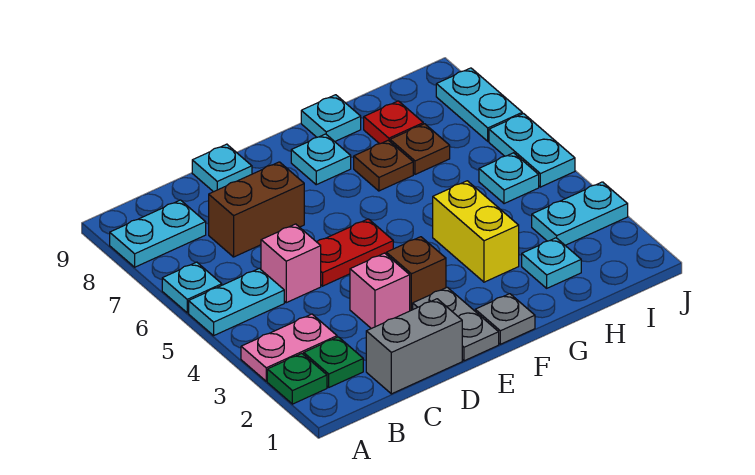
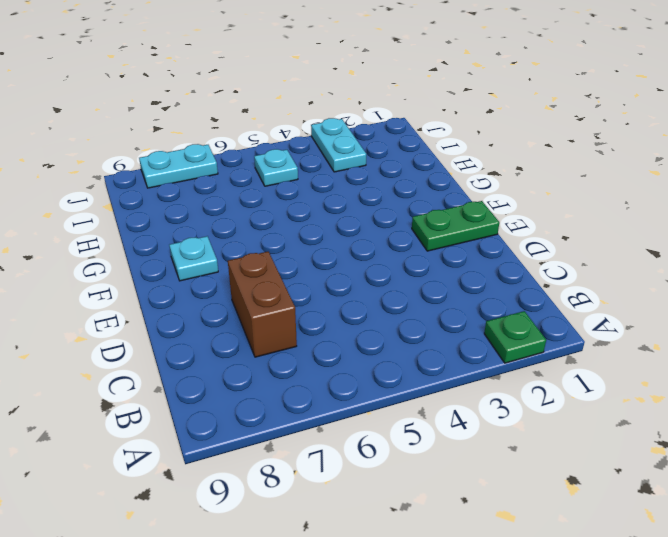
green 1x2 plate [412,201,499,251] -> grey 1x2 plate [413,287,499,361]
none -> pink 1x2 plate [241,314,337,381]
none -> cyan 1x2 plate [189,268,284,336]
none -> cyan 1x1 plate [162,262,222,313]

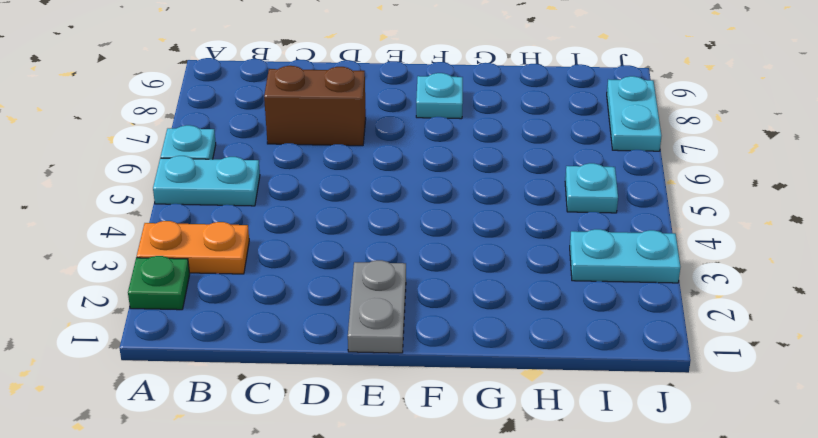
orange 1x2 plate [137,221,249,274] -> pink 1x2 plate [241,314,337,381]
none -> cyan 1x2 plate [110,200,206,267]
none -> green 1x1 plate [304,337,363,387]
none -> grey 1x2 brick [366,299,462,394]

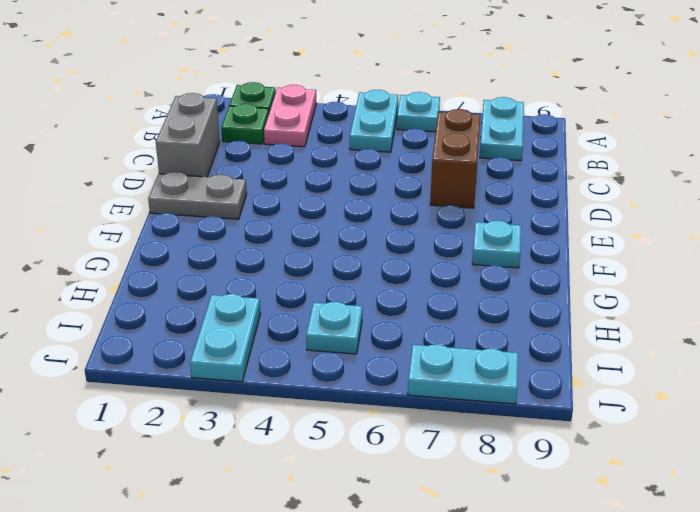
none -> pink 1x1 brick [261,224,321,303]
none -> pink 1x1 brick [350,253,410,329]
none -> red 1x2 plate [317,219,393,286]

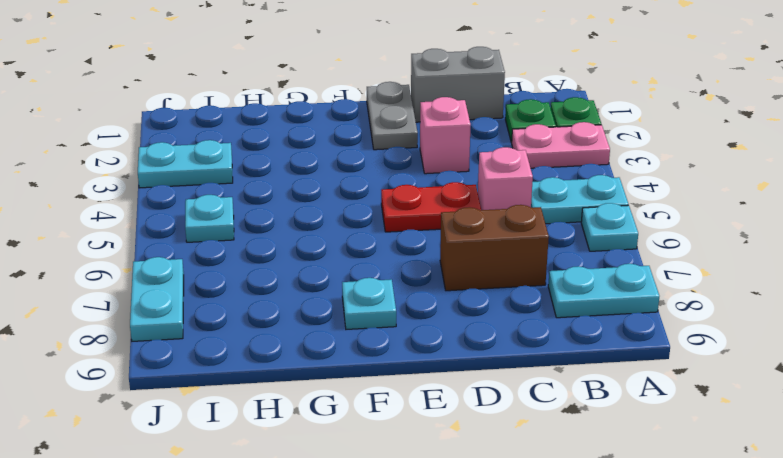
none -> cyan 1x1 plate [192,144,252,192]
none -> brown 1x1 brick [386,237,446,311]
none -> grey 1x1 plate [475,294,535,344]

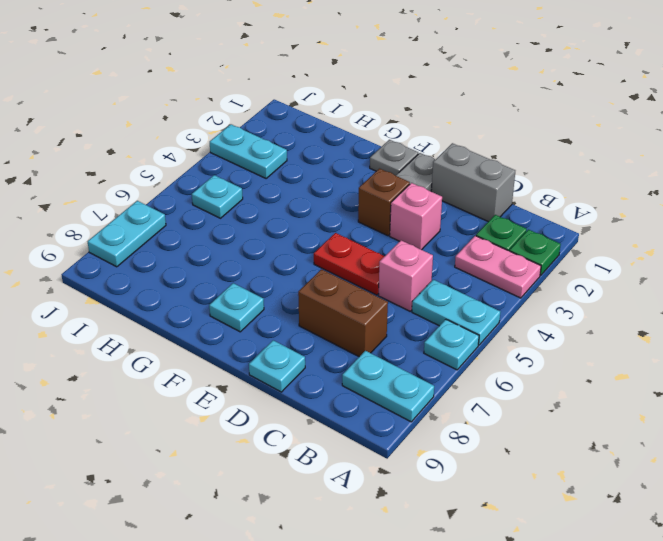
none -> yellow 1x2 brick [433,181,519,282]
none -> brown 1x1 plate [354,140,413,191]
none -> cyan 1x1 plate [301,95,361,141]

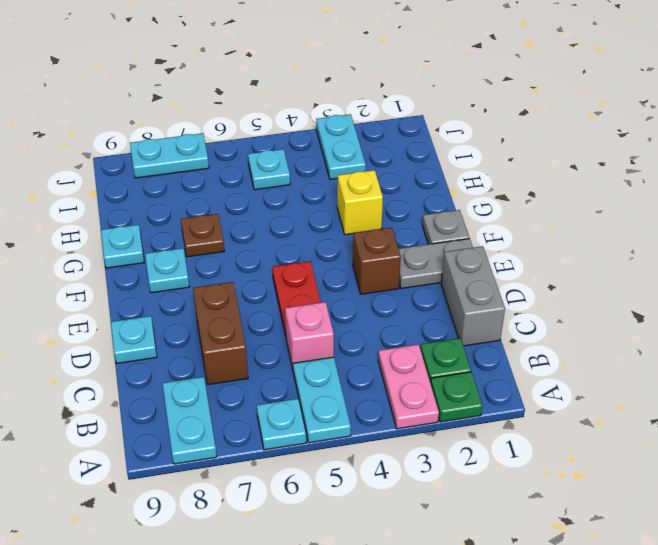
yellow 1x1 brick [337,170,383,235] -> yellow 1x2 brick [433,181,519,282]
none -> pink 1x1 brick [350,253,410,329]
none -> cyan 1x1 plate [522,238,581,288]
none -> brown 1x1 plate [390,124,450,174]

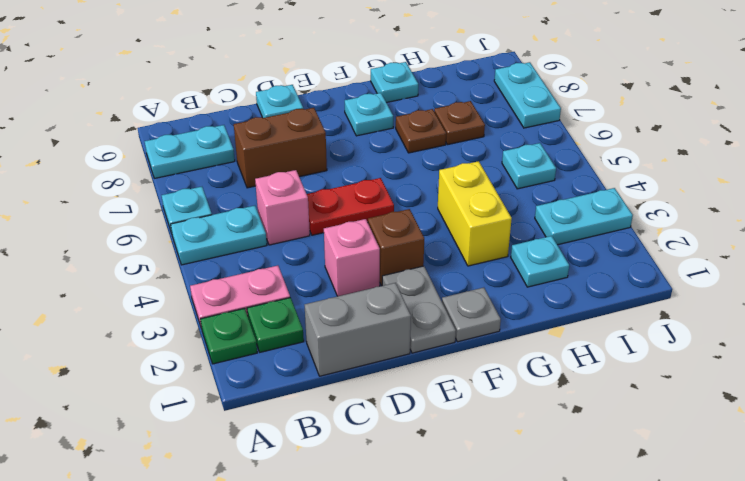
none -> red 1x1 plate [364,101,423,144]
none -> cyan 1x2 plate [489,114,575,187]

